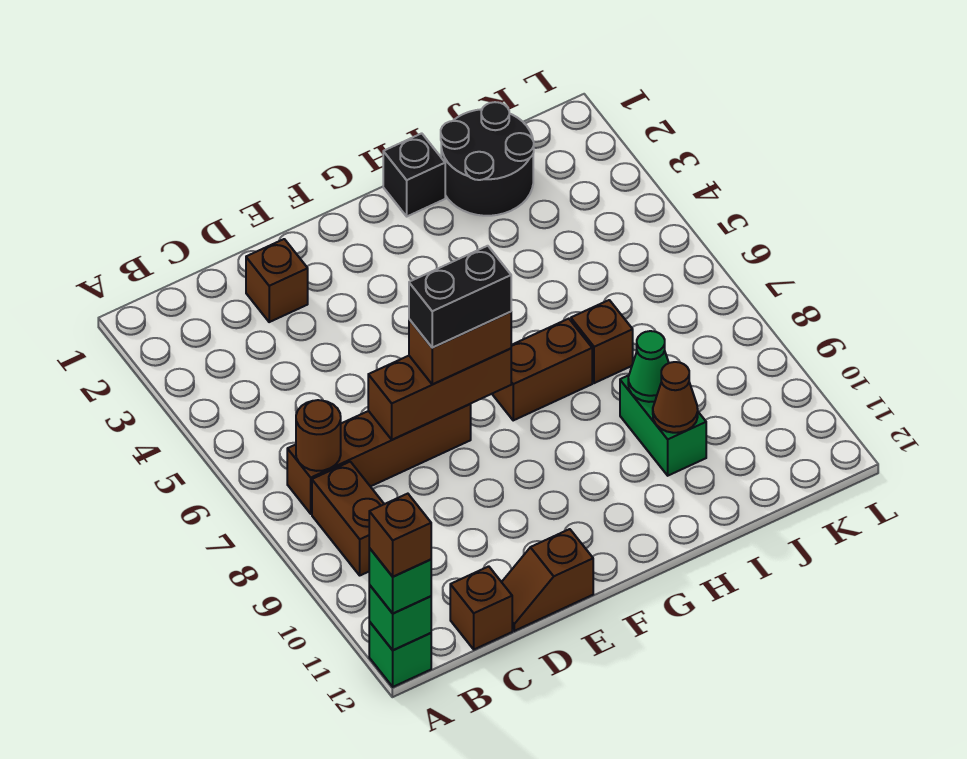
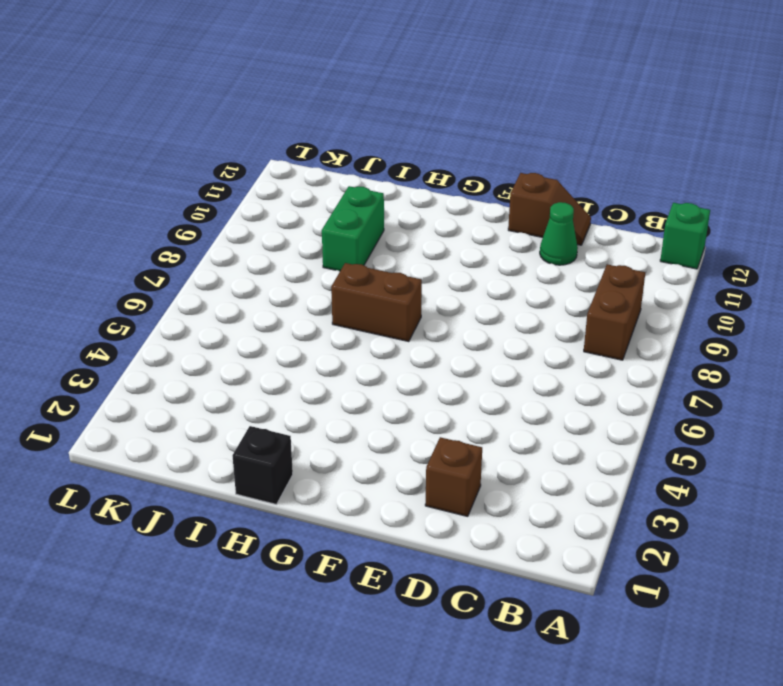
green 1x1 cone [540,202,578,265] -> green 1x1 cone moved to [628,331,669,402]
none -> brown 1x4 brick [287,404,471,514]
none -> brown 1x1 brick [450,566,512,649]
none -> black 2x2 round brick [441,102,534,216]

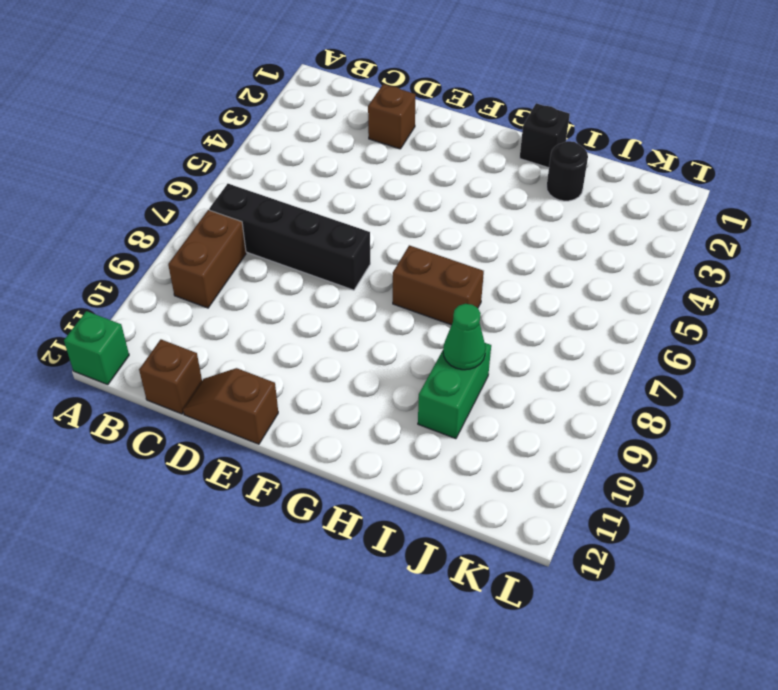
black 1x4 brick [209,184,370,290] -> brown 1x4 brick [287,404,471,514]
black 1x1 round brick [547,141,588,201] -> black 2x2 round brick [441,102,534,216]
none -> brown 1x1 brick [571,300,633,383]
none -> green 1x1 brick [369,585,431,650]
none -> brown 1x1 round brick [296,400,341,471]

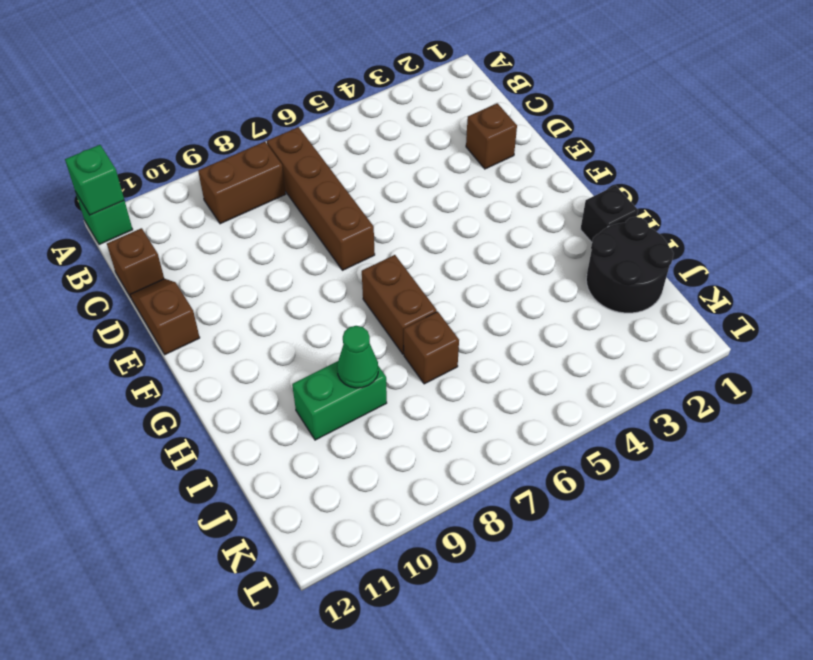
none -> brown 1x1 round brick [296,400,341,471]
none -> brown 1x3 brick [368,349,511,440]
none -> brown 1x1 cone [653,362,698,433]

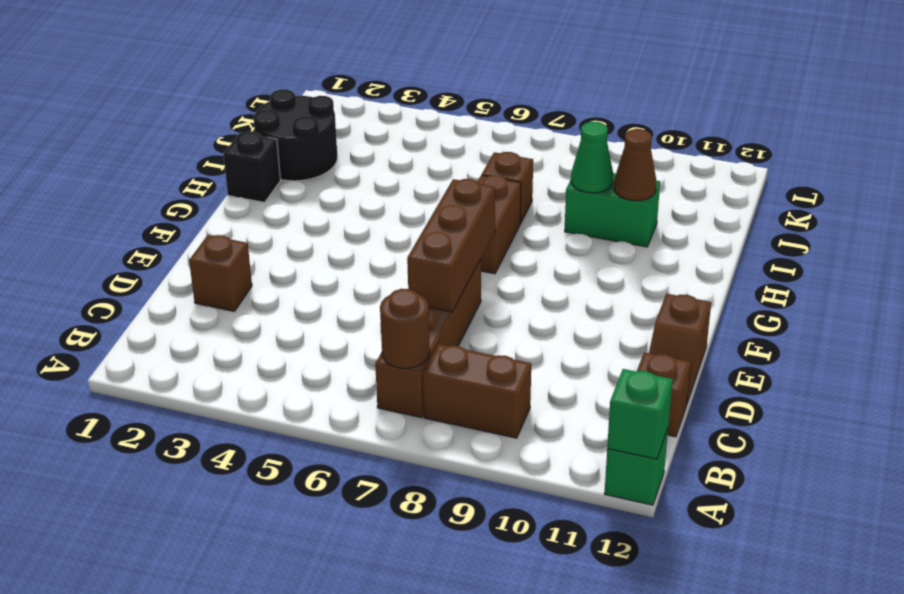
none -> green 1x1 brick [369,548,431,613]
none -> brown 1x2 brick [409,312,511,384]
none -> brown 1x1 brick [369,494,431,577]

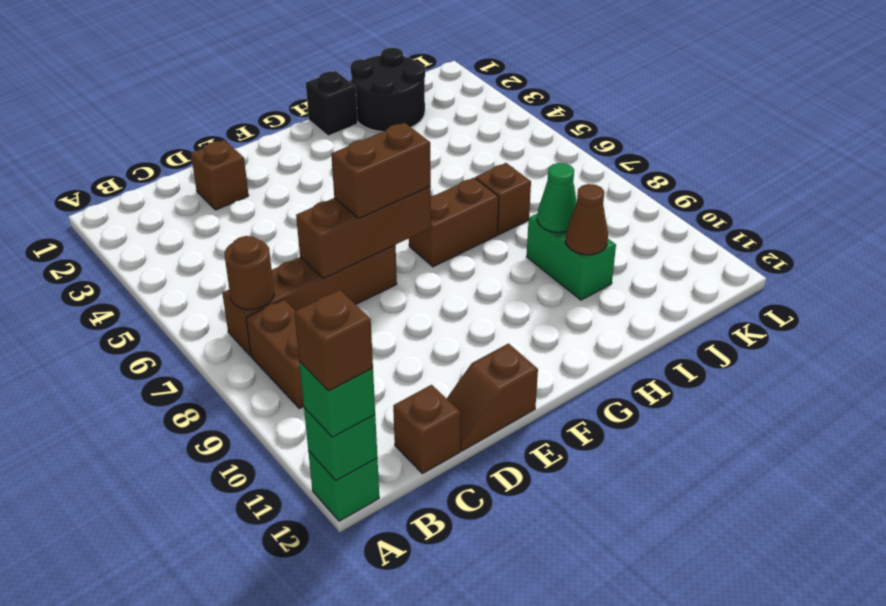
none -> black 1x2 brick [409,246,511,348]

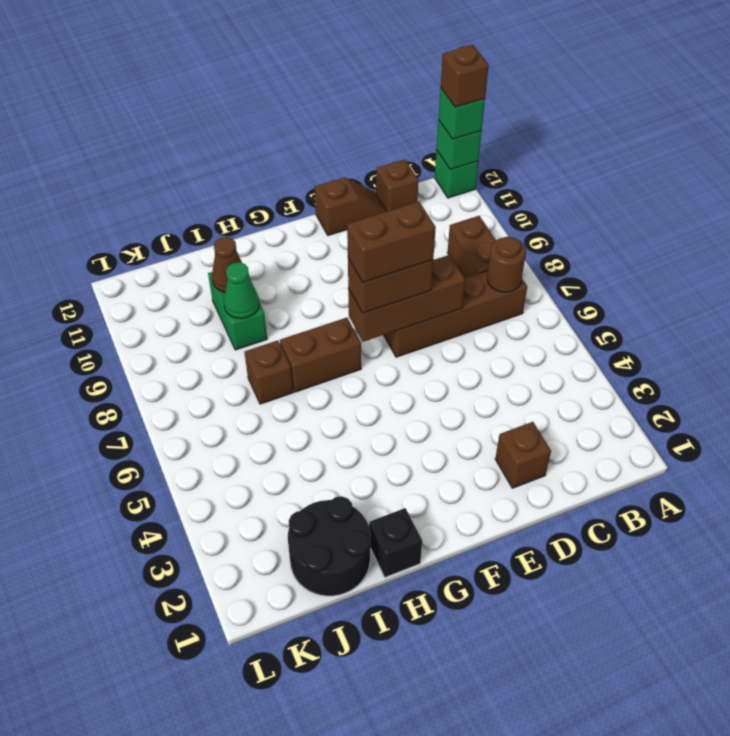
brown 1x2 brick [347,202,436,282] -> black 1x2 brick [409,246,511,348]

